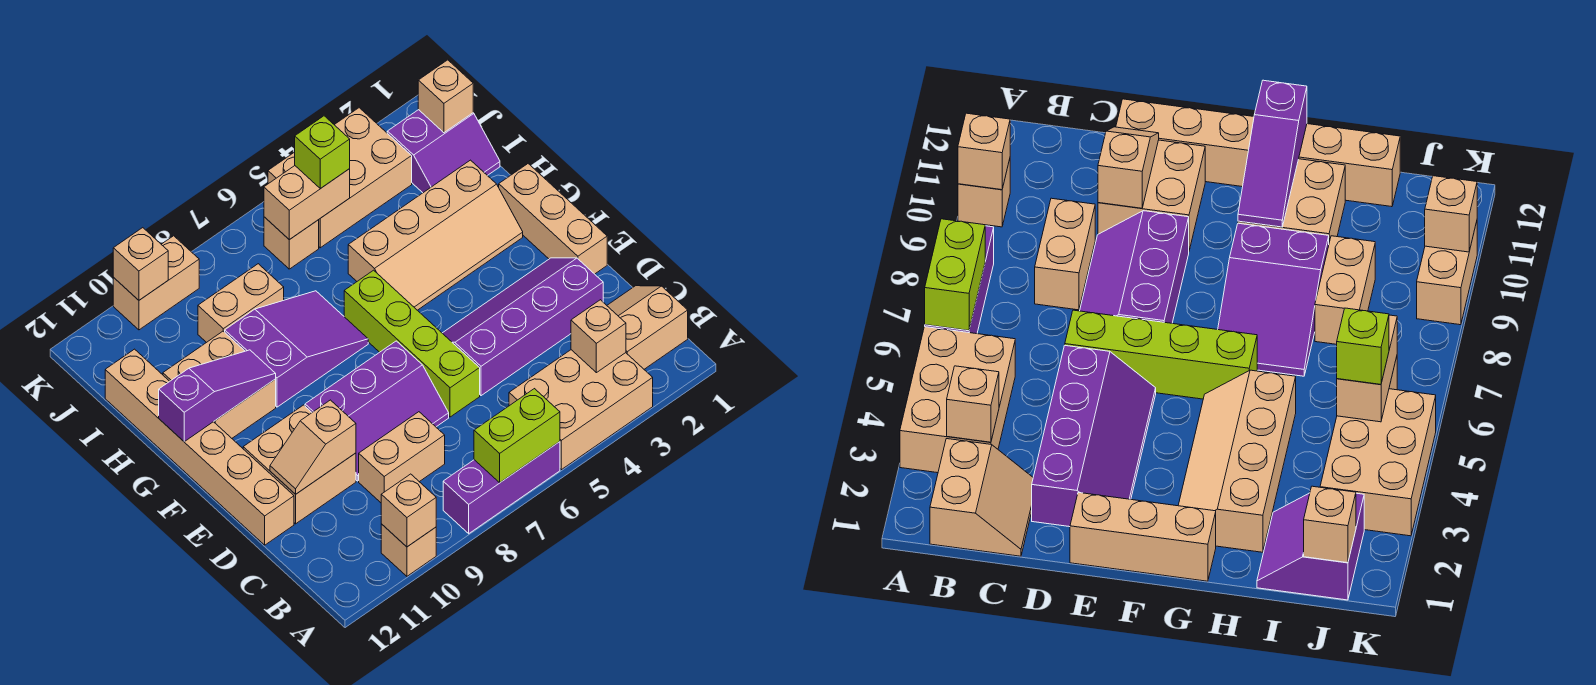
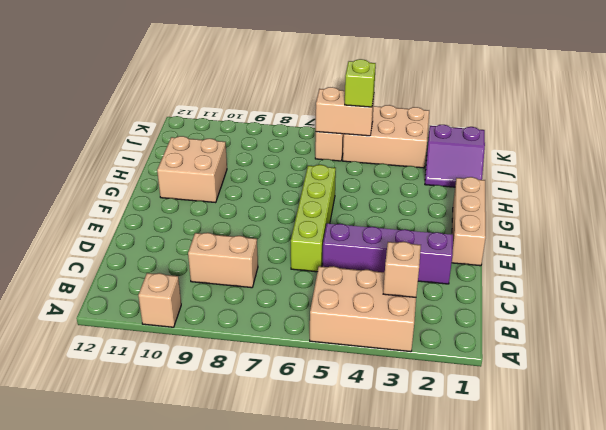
none -> purple 1x3 brick [443,442,560,534]
none -> tan 2x2 slope [607,286,688,369]
none -> purple 2x3 slope [305,341,449,481]

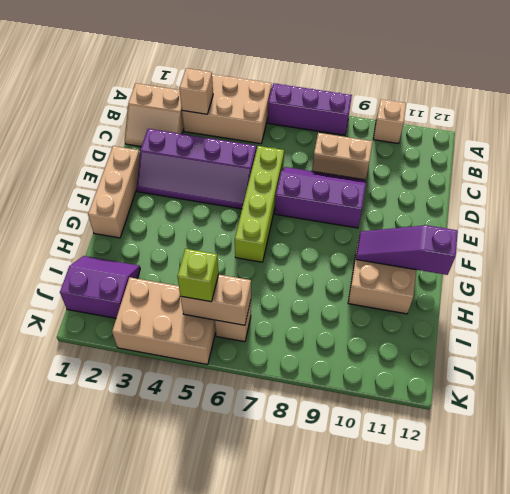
none -> tan 2x2 brick [243,405,356,524]
none -> tan 1x6 brick [105,349,294,545]
none -> tan 2x4 slope [348,160,523,310]

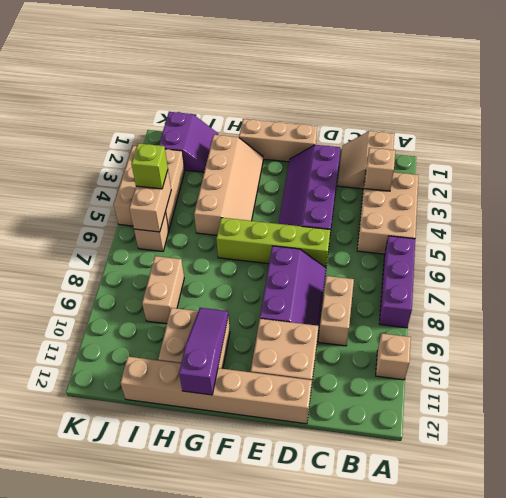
none -> purple 2x3 slope [225,291,368,407]
none -> tan 1x2 brick [113,236,199,330]
none -> lime 1x2 brick [474,389,560,483]

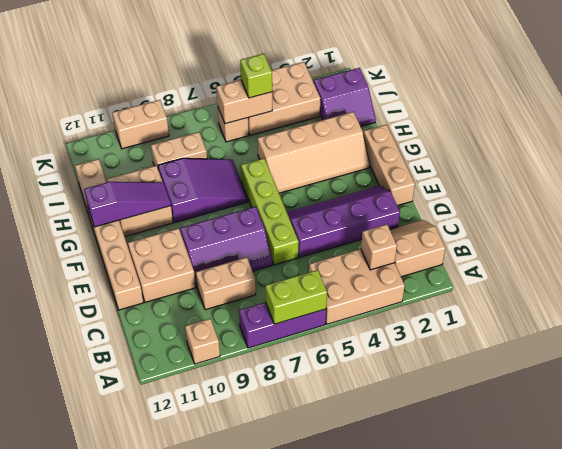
none -> tan 1x1 brick [381,474,436,547]
none -> tan 1x2 slope [270,400,356,494]
none -> tan 1x1 brick [418,60,473,133]

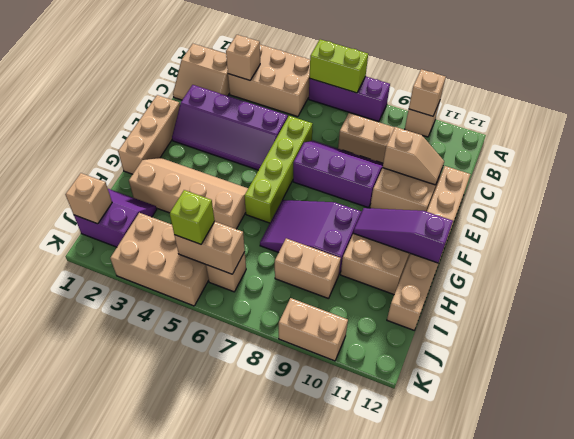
none -> tan 1x1 brick [113,228,168,300]

